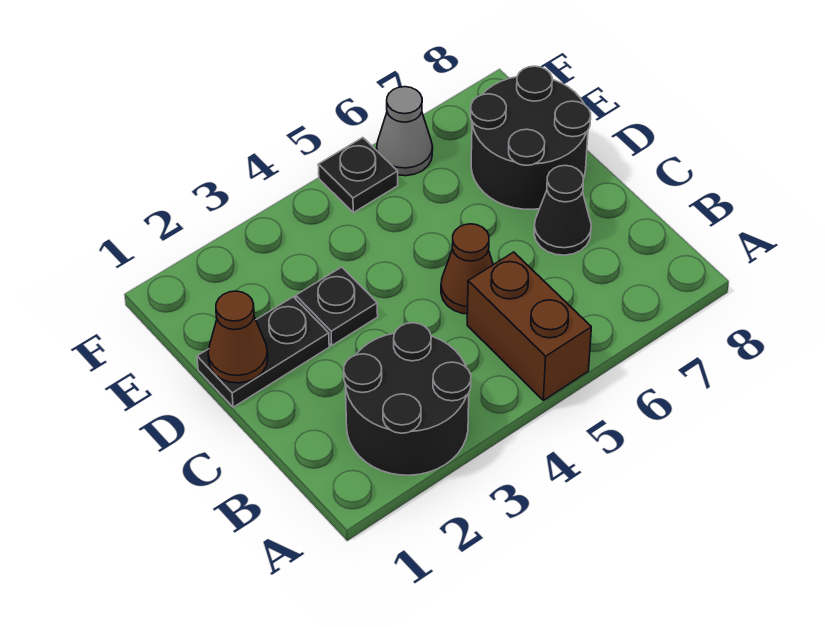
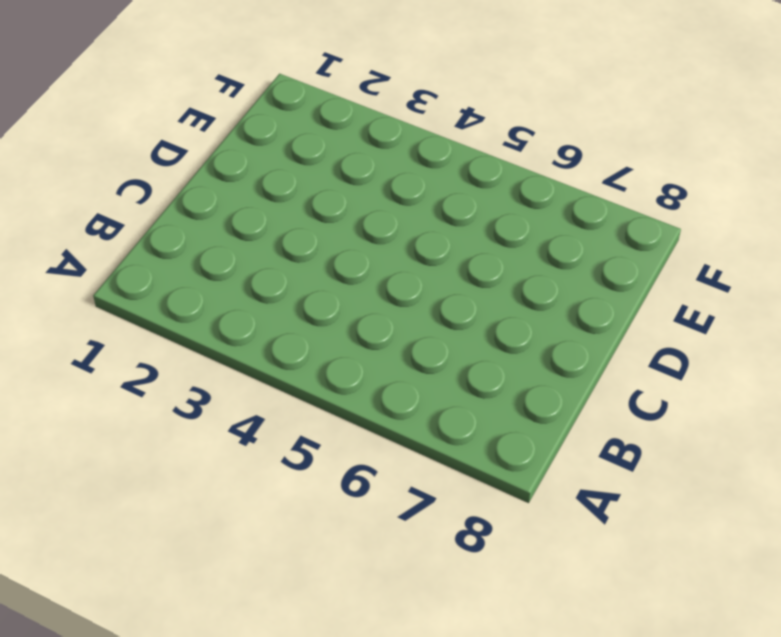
none -> black 2x2 round brick [344,323,471,475]
none -> brown 1x2 brick [467,252,591,400]

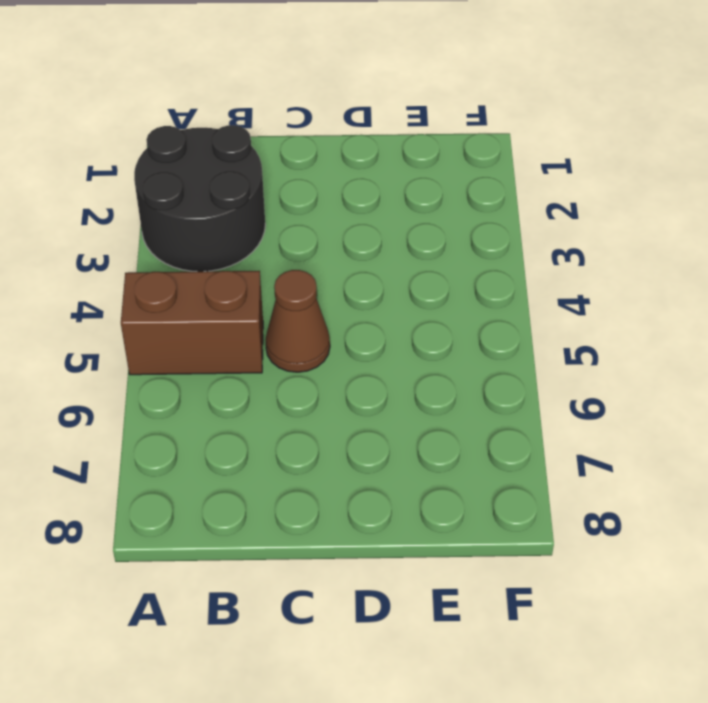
none -> black 1x1 cone [534,165,591,255]
none -> black 1x2 plate [197,297,329,407]

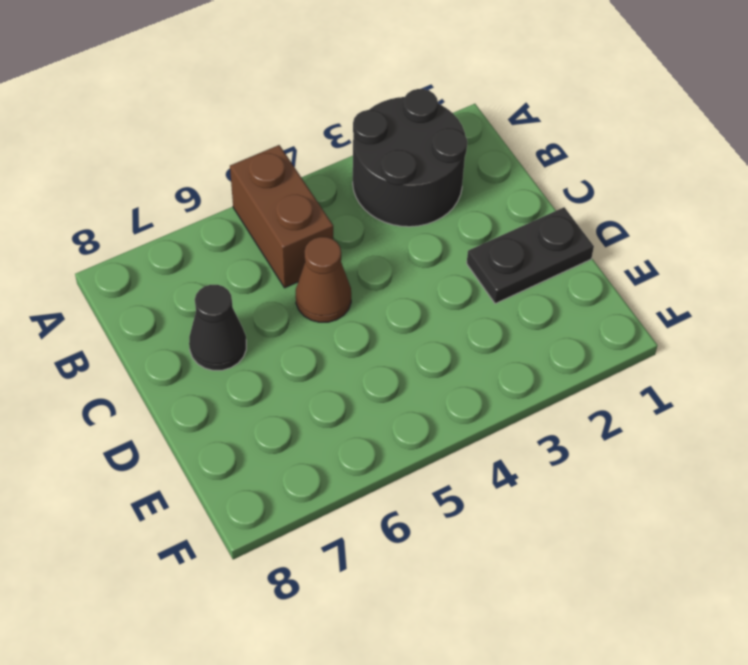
none -> black 1x1 plate [296,267,378,345]
none -> black 2x2 round brick [471,66,591,209]

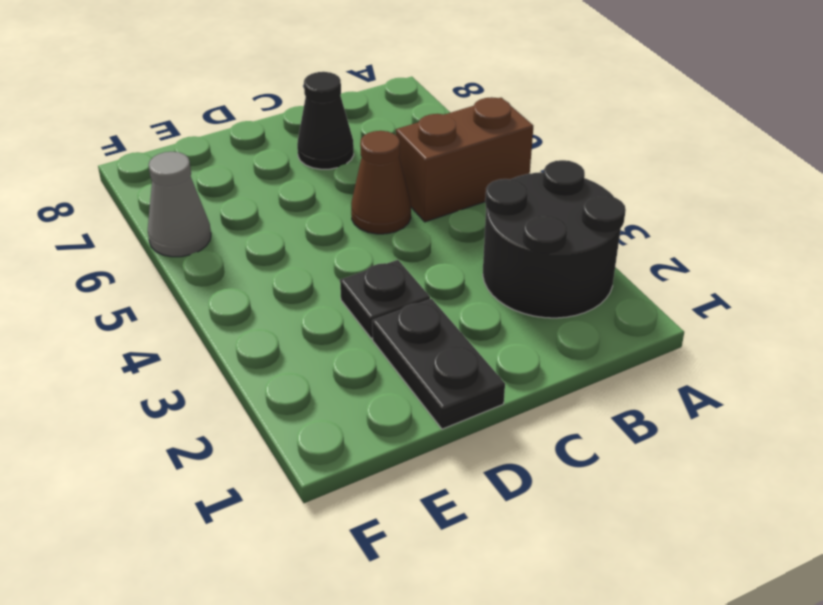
none -> black 2x2 round brick [471,66,591,209]
none -> black 1x1 plate [318,138,398,212]

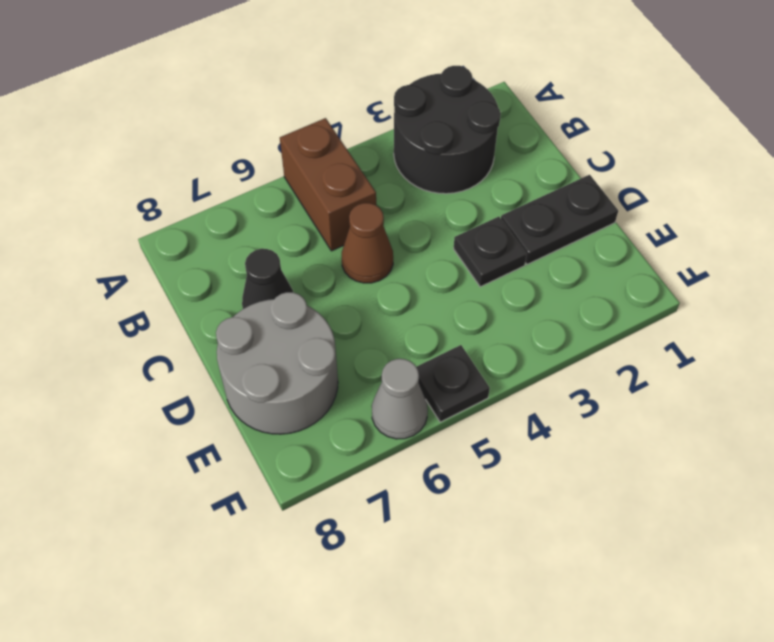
grey 2x2 round brick [216,292,338,434] -> black 2x2 round brick [471,66,591,209]
none -> brown 1x1 cone [208,291,268,383]

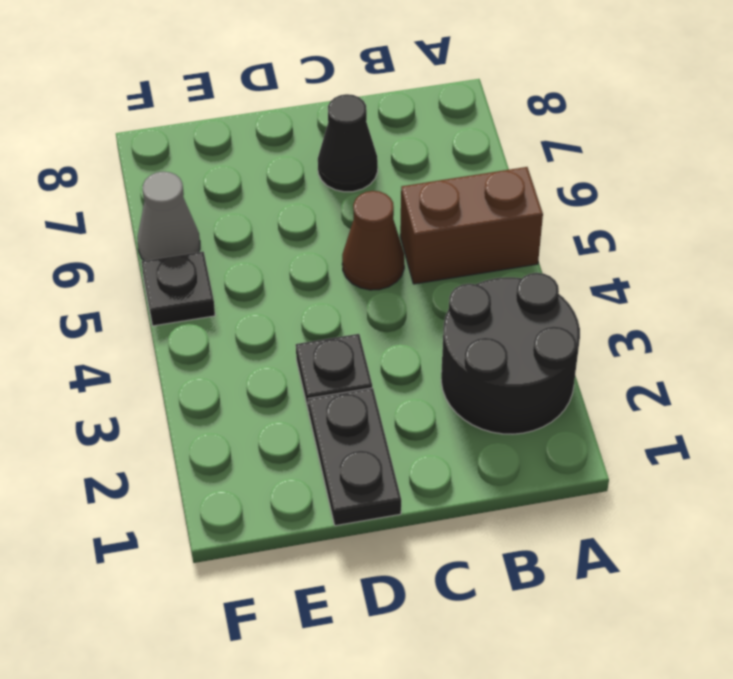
none -> black 2x2 round brick [471,66,591,209]
none -> brown 1x1 cone [208,291,268,383]

